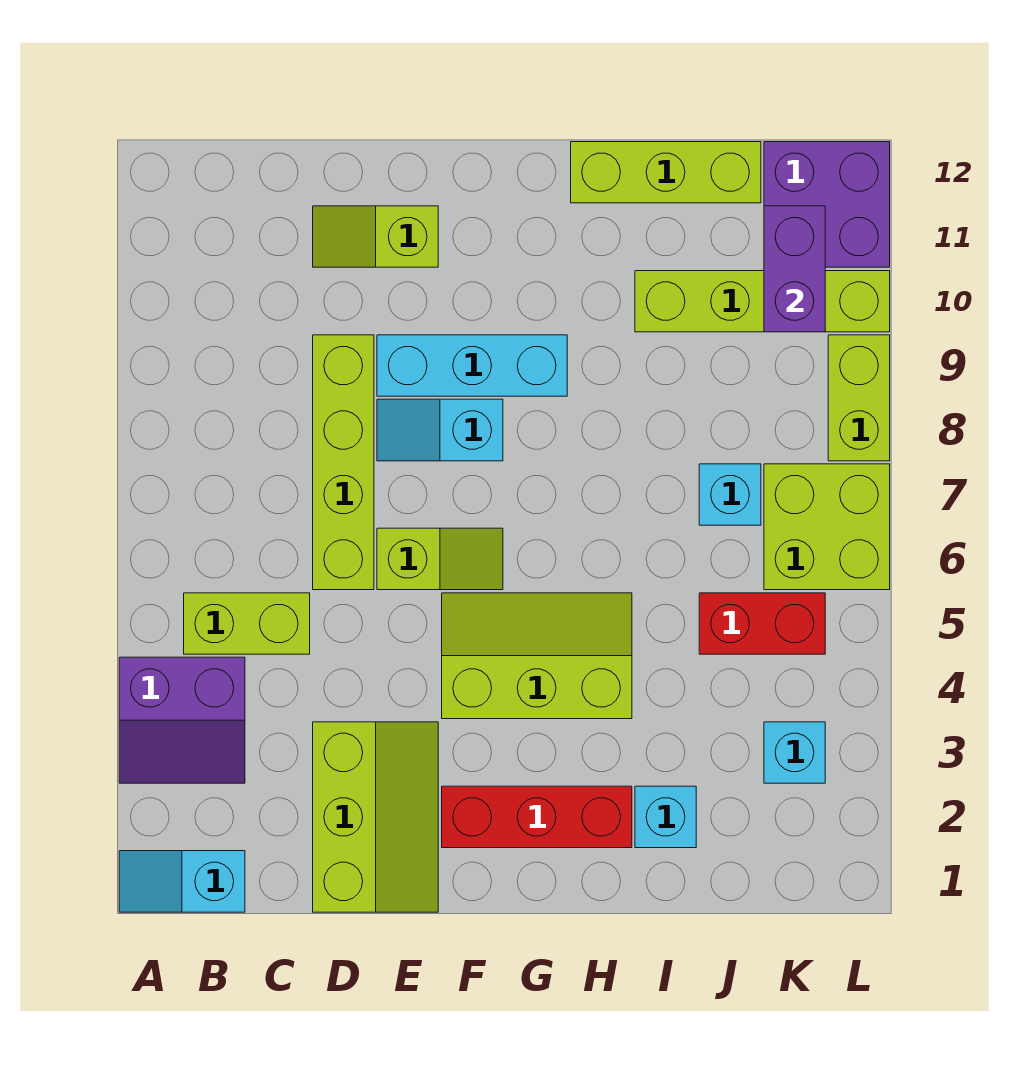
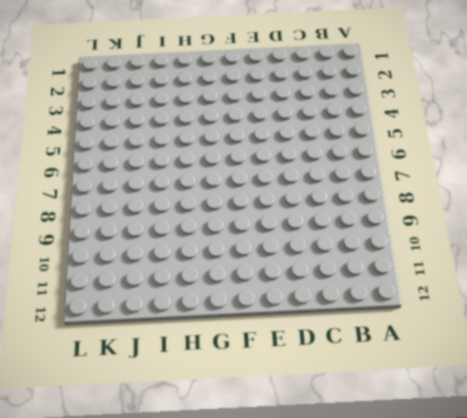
none -> cyan 1x2 slope [119,851,245,912]
none -> purple 2x2 slope [119,657,245,783]
none -> lime 1x2 brick [184,593,310,654]

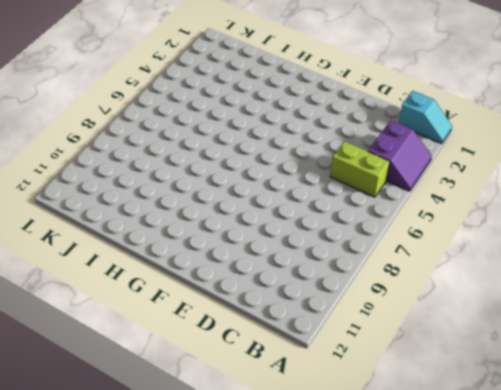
purple 2x2 slope [368,120,432,191] -> purple 2x2 slope turned to [119,657,245,783]
none -> lime 2x3 slope [313,722,438,912]
none -> lime 1x4 brick [313,335,374,590]
none -> lime 1x2 slope [313,206,438,267]

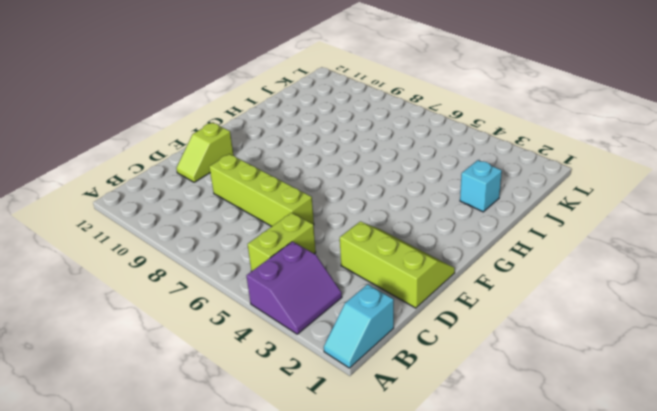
none -> lime 1x2 slope [377,528,503,590]
none -> cyan 1x2 slope [377,399,503,461]
none -> cyan 1x3 brick [377,335,567,396]

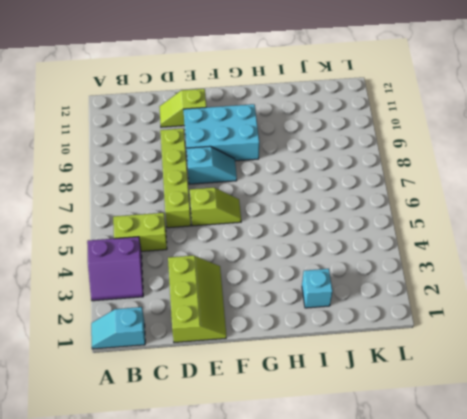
cyan 1x2 slope [186,146,237,184] -> cyan 1x2 slope turned to [377,399,503,461]
cyan 2x3 brick [183,104,259,161] -> cyan 1x3 brick [377,335,567,396]
none -> red 1x3 brick [442,786,632,848]
none -> lime 2x3 slope [442,593,632,719]
none -> lime 1x3 brick [571,142,761,203]

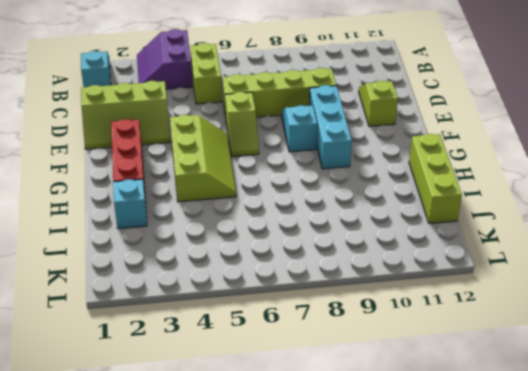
none -> lime 1x4 brick [635,271,890,332]
none -> red 1x2 brick [699,593,825,654]
none -> cyan 1x1 brick [699,464,761,525]

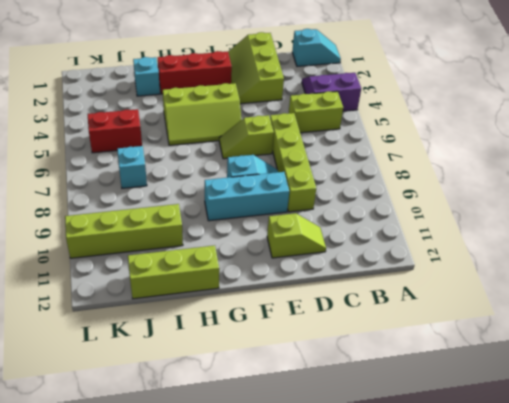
none -> cyan 1x1 brick [764,722,825,783]
none -> lime 2x2 brick [764,464,890,590]
none -> purple 2x2 brick [764,142,890,267]

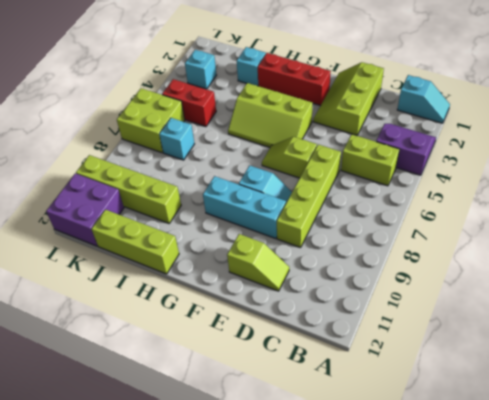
none -> lime 1x2 brick [828,335,890,461]
none -> purple 1x2 brick [764,206,825,332]

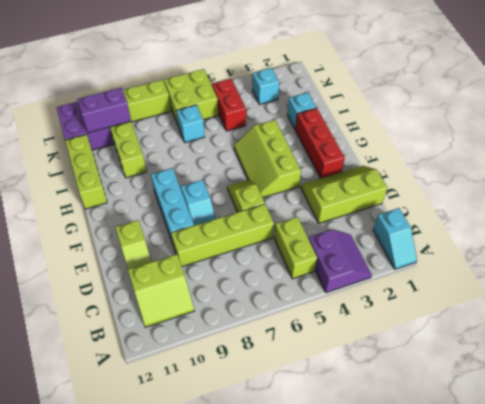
lime 2x2 slope [128,254,194,327] -> none

